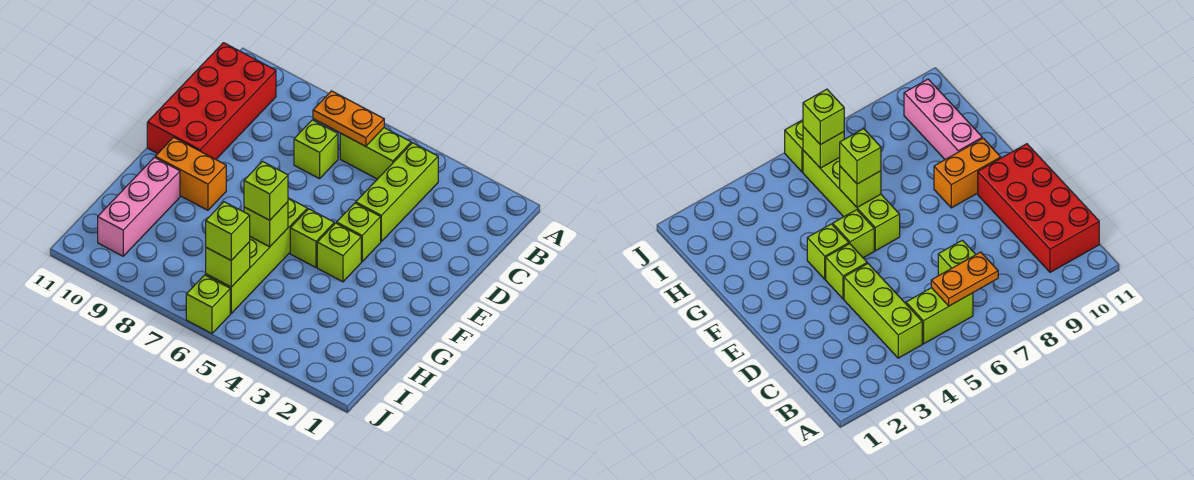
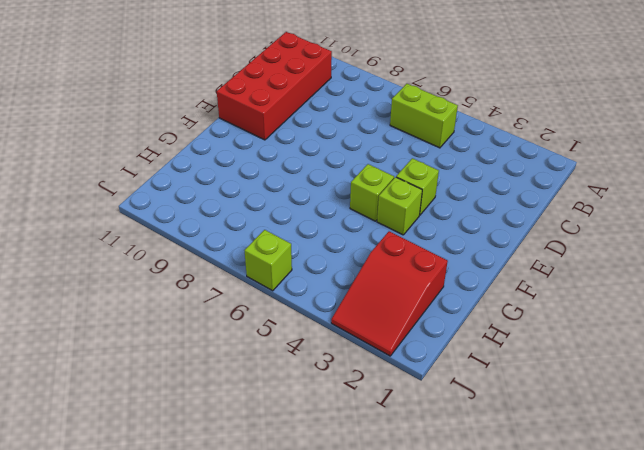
red 2x3 slope [331,231,448,356] -> none
none -> lime 1x3 brick [356,143,438,241]
none -> lime 1x1 brick [294,120,338,179]
none -> lime 1x4 brick [206,198,307,313]

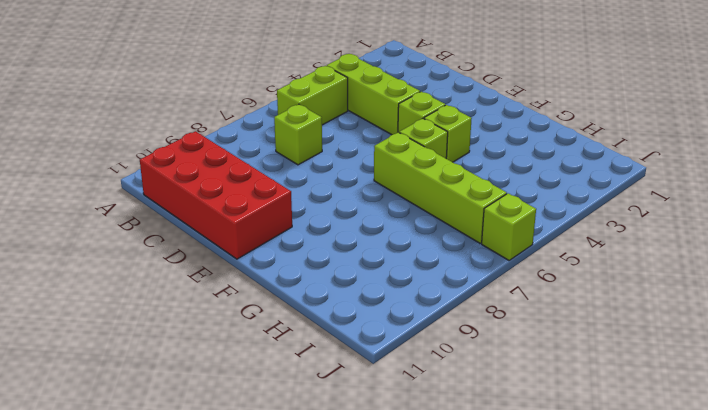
none -> orange 1x2 brick [155,137,226,210]
none -> pink 1x3 brick [98,157,180,256]
none -> orange 1x2 plate [313,91,384,146]

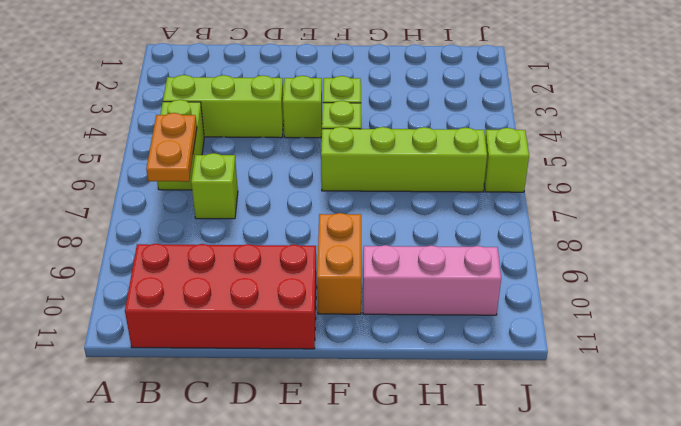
none -> lime 1x1 brick [244,202,288,247]
none -> lime 1x1 brick [206,242,250,287]
none -> lime 1x1 brick [244,162,288,220]

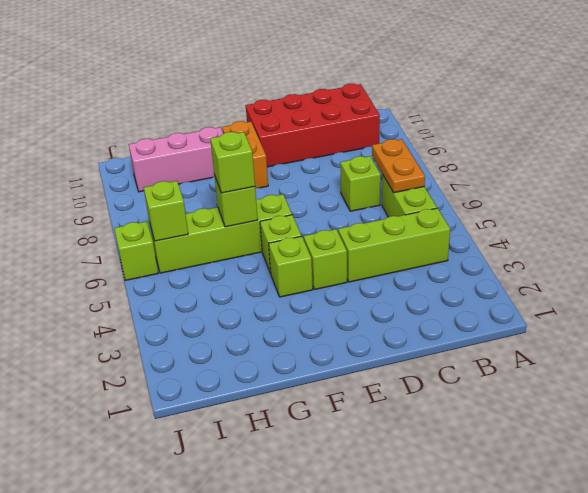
none -> lime 1x1 brick [206,202,250,260]

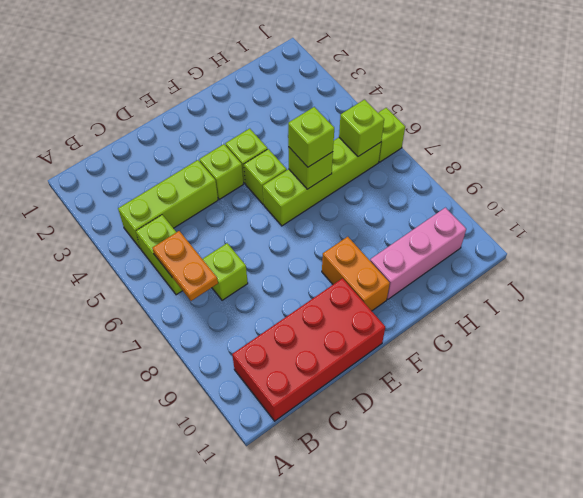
none -> lime 1x1 brick [206,202,250,260]

